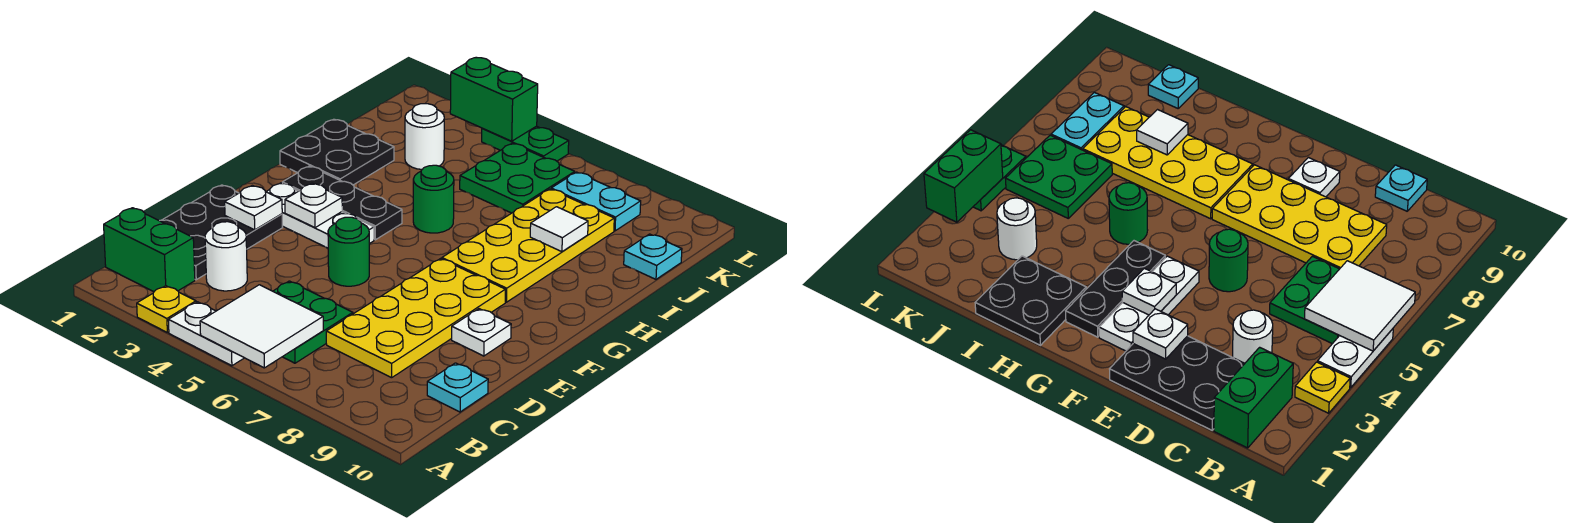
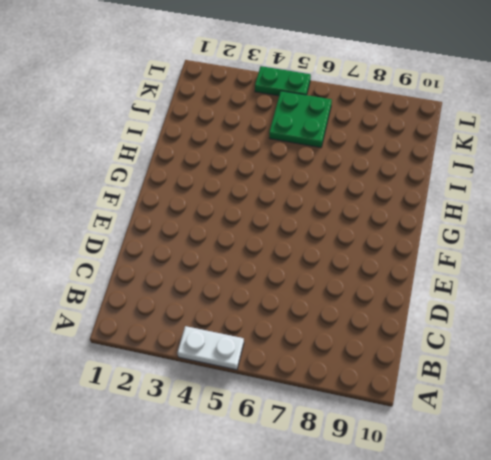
none -> yellow 1x1 plate [137,286,196,332]
none -> green 1x2 brick [104,208,195,292]
none -> green 2x2 plate [273,281,353,363]

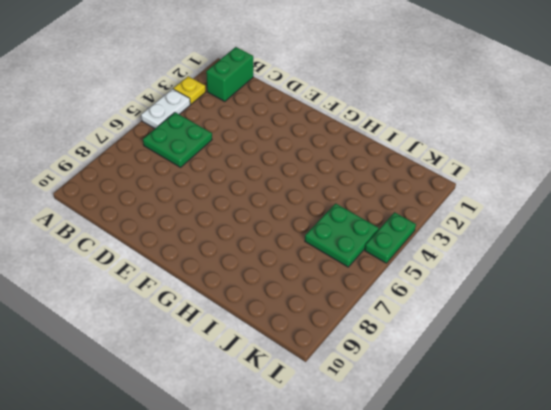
none -> black 2x3 plate [160,185,283,280]
none -> white 1x1 round brick [205,222,247,291]
none -> yellow 2x4 plate [326,259,505,378]

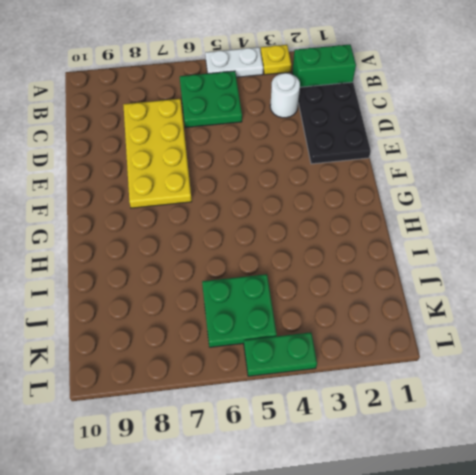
none -> cyan 1x1 plate [427,363,488,412]
none -> green 1x1 round brick [328,217,369,286]
none -> white 1x1 plate [452,309,511,356]

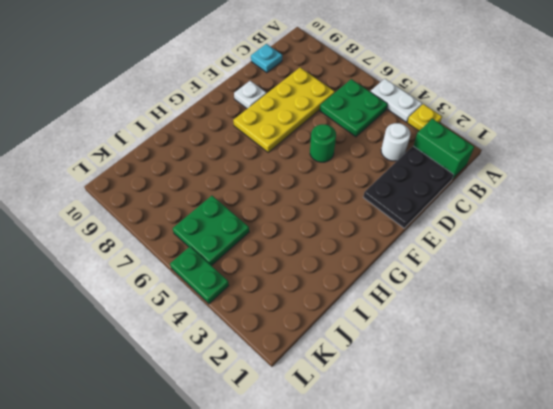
none -> white 1x3 plate [266,183,374,248]
none -> black 1x3 plate [283,166,402,240]
none -> yellow 2x4 plate [442,189,614,302]

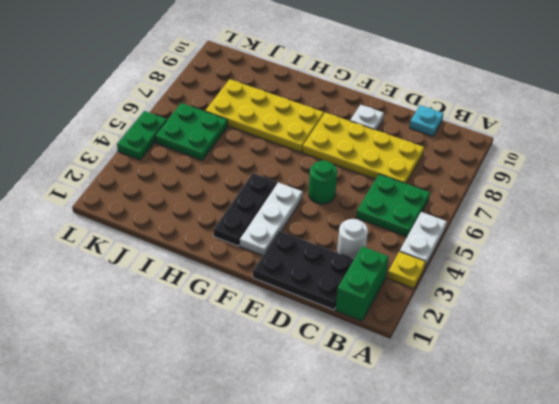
none -> black 2x2 plate [280,119,394,185]
none -> green 1x1 round brick [413,165,454,233]
none -> white 1x1 round brick [405,104,444,169]

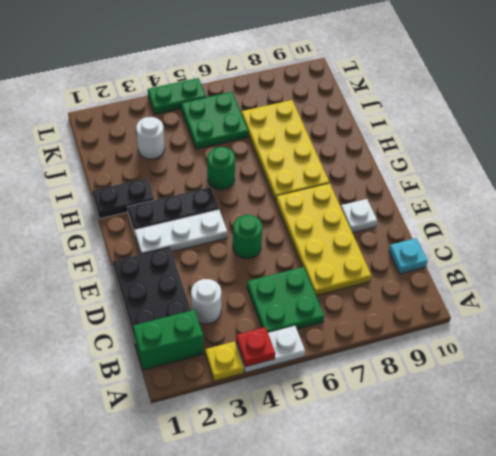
red 1x1 plate [236,327,275,367] -> none
black 1x2 plate [92,178,154,219] -> black 2x2 plate [280,119,394,185]
none -> cyan 1x1 plate [624,234,682,279]
none -> cyan 1x2 plate [551,172,641,231]
none -> white 2x2 tile [200,285,323,368]

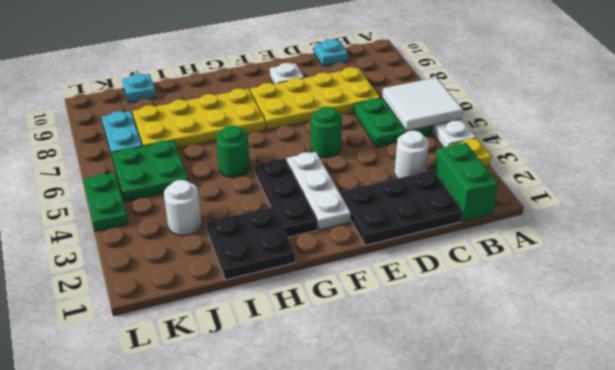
none -> white 1x1 plate [225,185,282,230]
none -> white 1x1 plate [285,183,342,228]
none -> white 1x1 tile [530,207,588,252]

